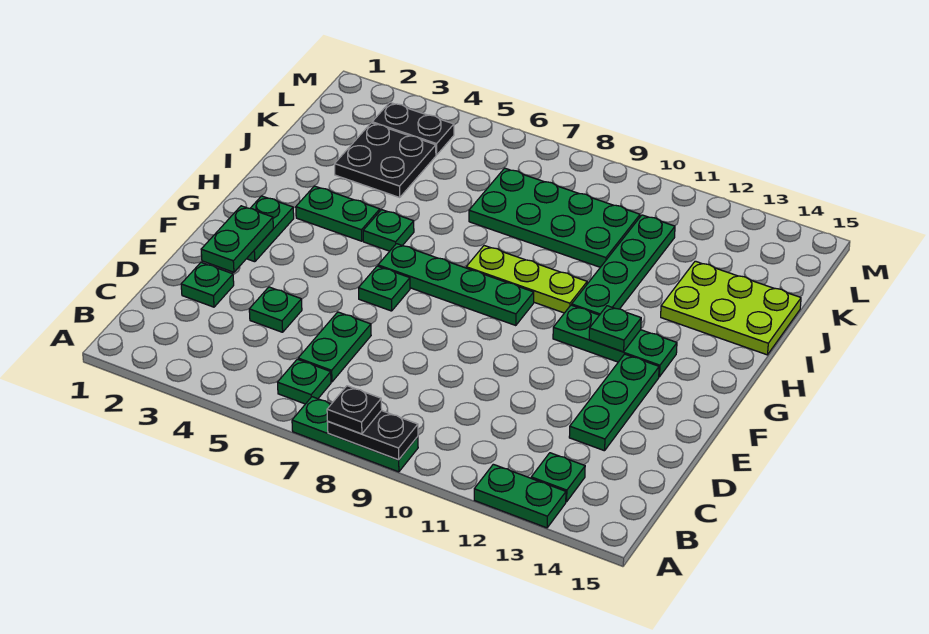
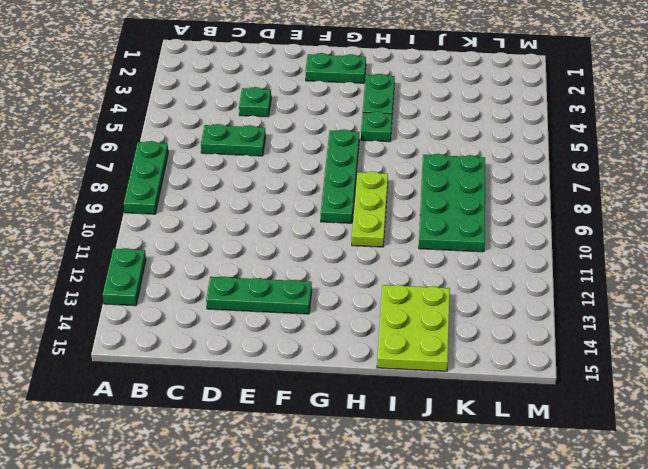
none -> green 1x1 plate [278,359,331,404]
none -> green 1x1 plate [531,453,585,502]
none -> green 1x1 plate [181,262,234,307]

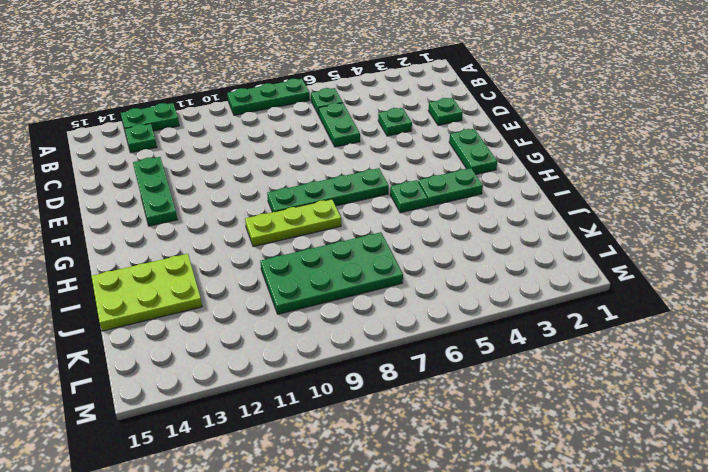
none -> green 1x1 plate [359,266,410,311]
none -> green 1x3 plate [553,305,677,377]
none -> green 1x4 plate [572,215,675,315]

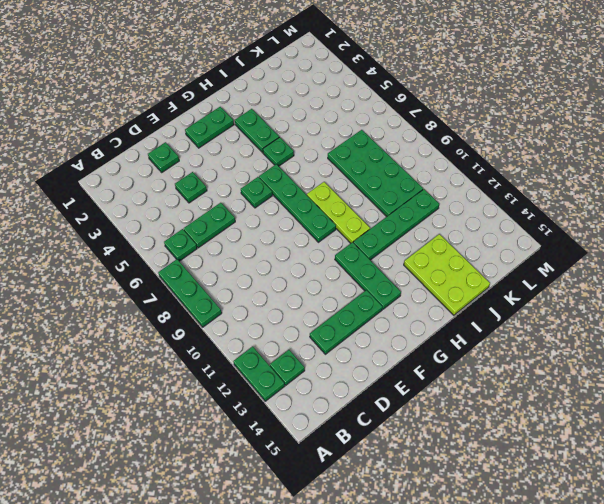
none -> black 2x2 plate [335,123,436,197]
none -> black 1x2 plate [372,102,454,155]
none -> black 1x2 plate [328,411,418,460]

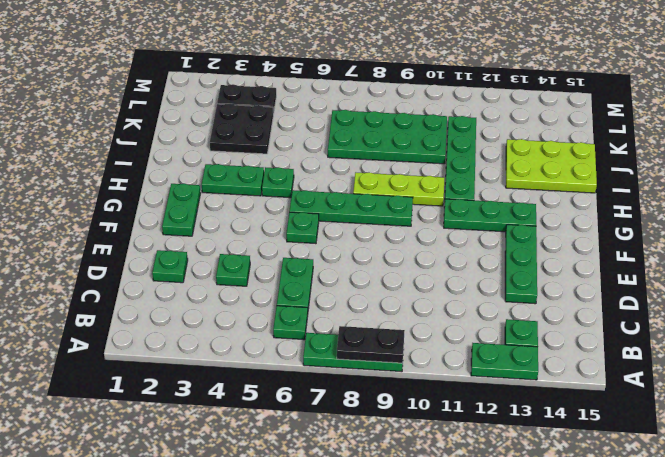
none -> green 1x2 plate [201,206,273,272]
none -> green 1x1 plate [589,306,641,352]
none -> black 1x1 plate [327,386,382,434]

